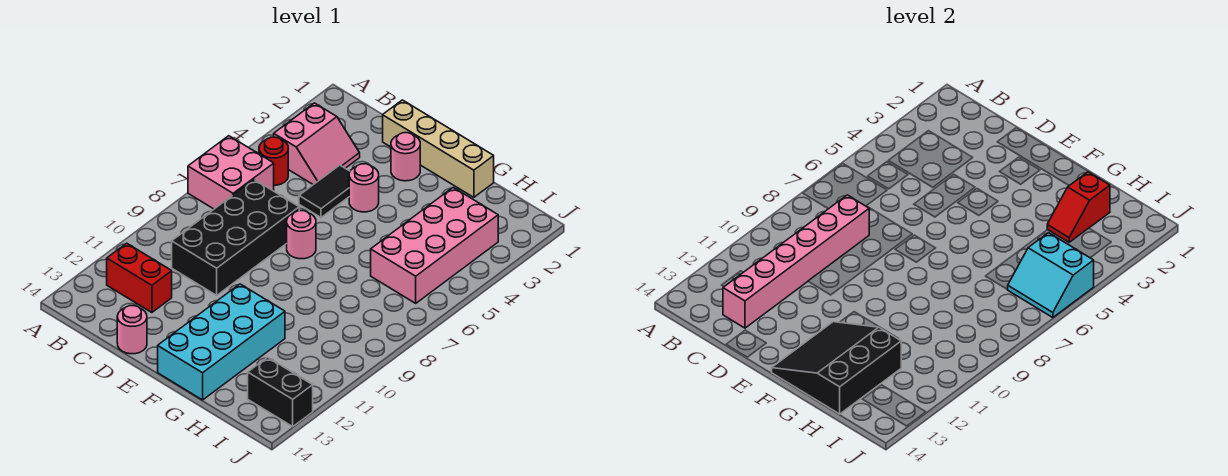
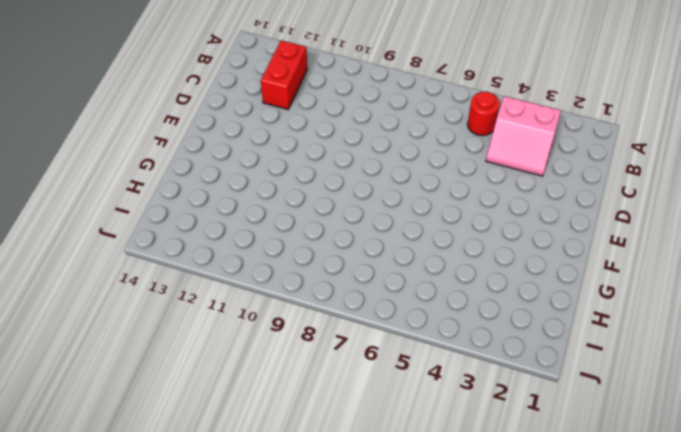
none -> pink 2x2 brick [188,136,274,209]
none -> black 2x4 brick [172,180,299,295]
none -> tan 1x4 brick [383,100,494,197]

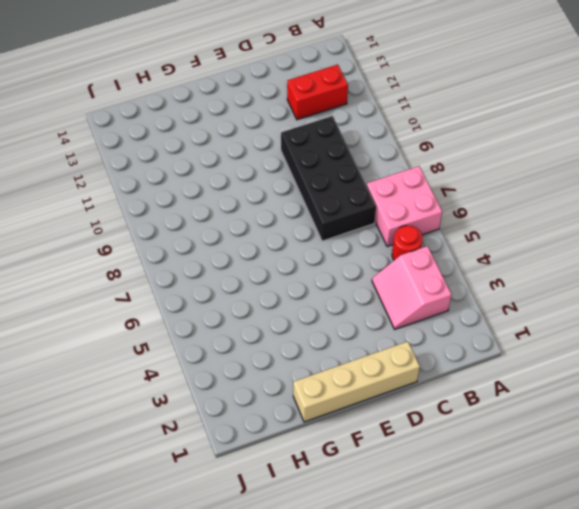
none -> black 1x2 tile [299,165,350,217]
none -> pink 1x1 round brick [117,306,147,354]
none -> pink 1x1 round brick [391,133,420,181]

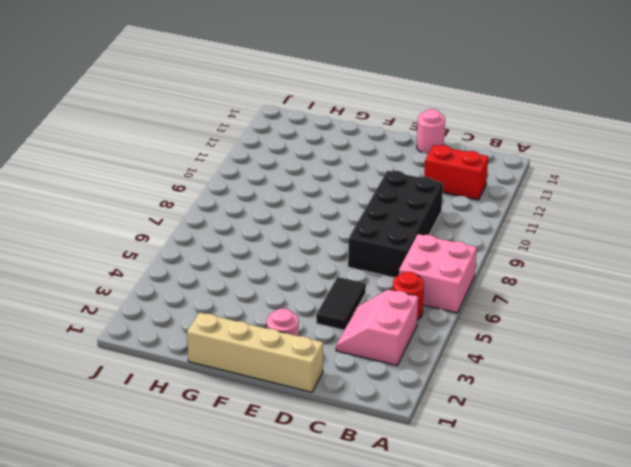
none -> pink 1x1 round brick [349,164,379,212]
none -> pink 1x1 round brick [287,211,316,259]
none -> cyan 2x4 brick [158,284,285,400]

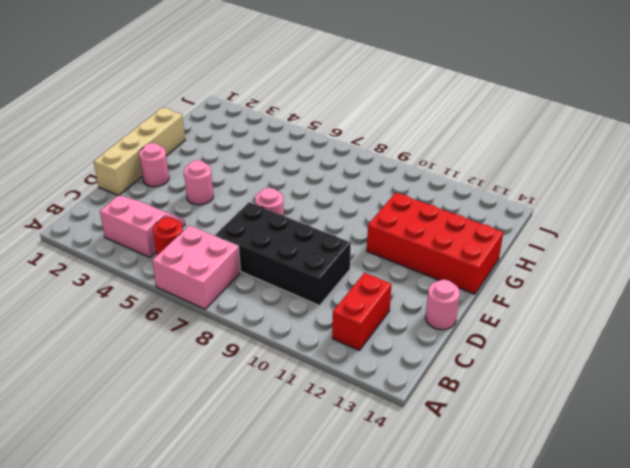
red 2x4 brick [367,193,503,294] -> cyan 2x4 brick [158,284,285,400]
none -> black 1x2 tile [299,165,350,217]
none -> pink 2x4 brick [371,188,498,303]
none -> black 1x2 brick [248,357,313,426]

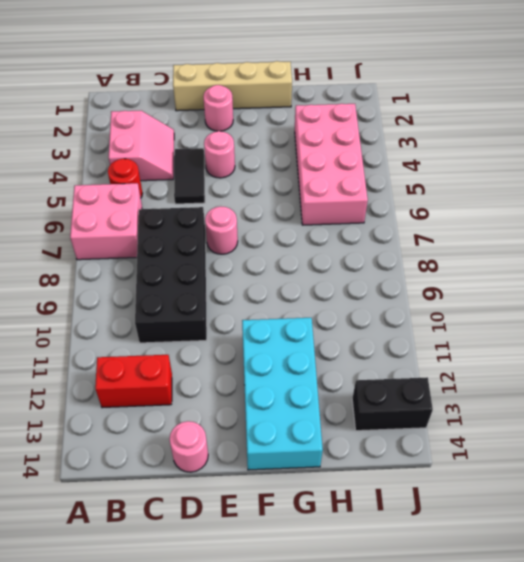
none -> pink 1x6 brick [723,195,869,328]
none -> black 3x3 slope [772,322,901,414]
none -> red 1x2 slope [1047,172,1110,242]

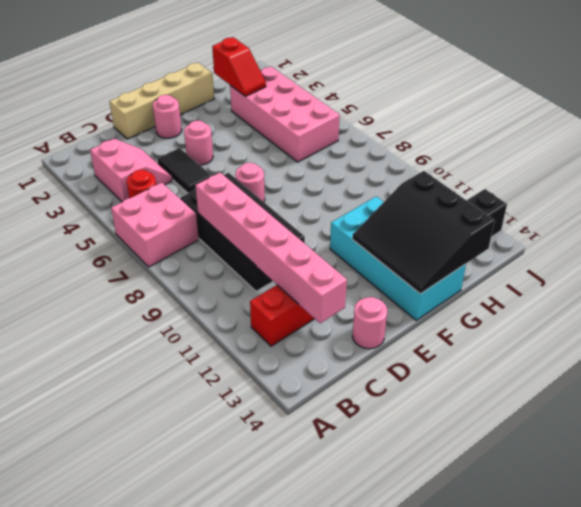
none -> cyan 2x2 slope [1007,233,1094,318]

